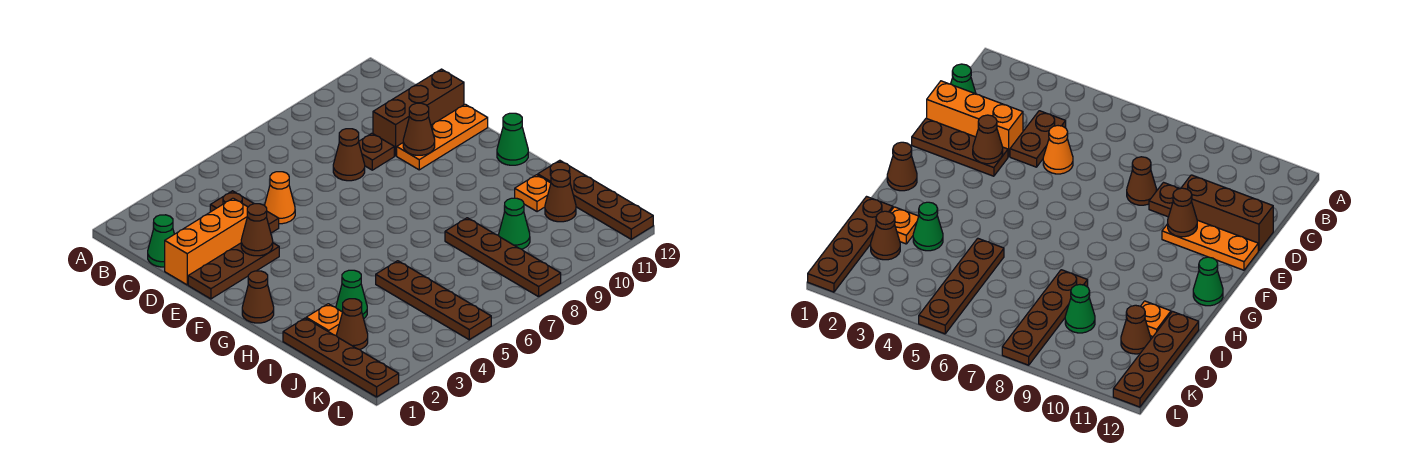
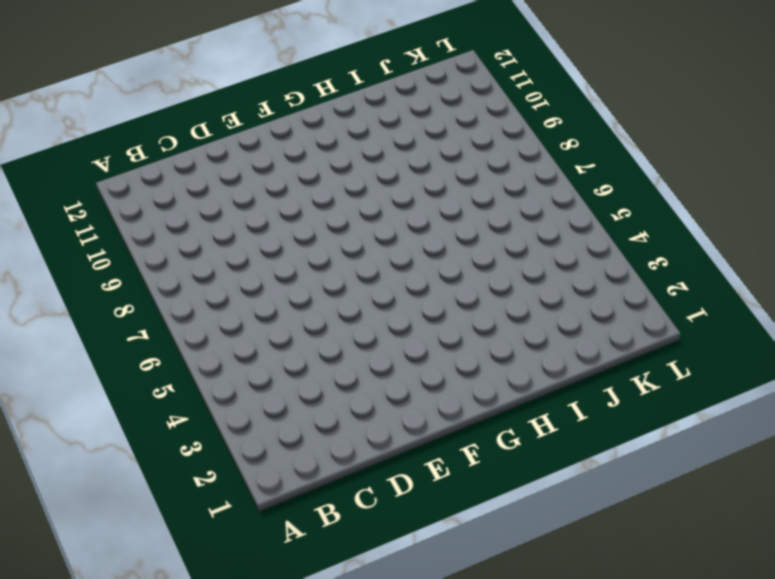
none -> green 1x1 cone [148,215,174,267]
none -> brown 1x2 plate [210,191,279,233]
none -> orange 1x3 brick [165,198,248,285]

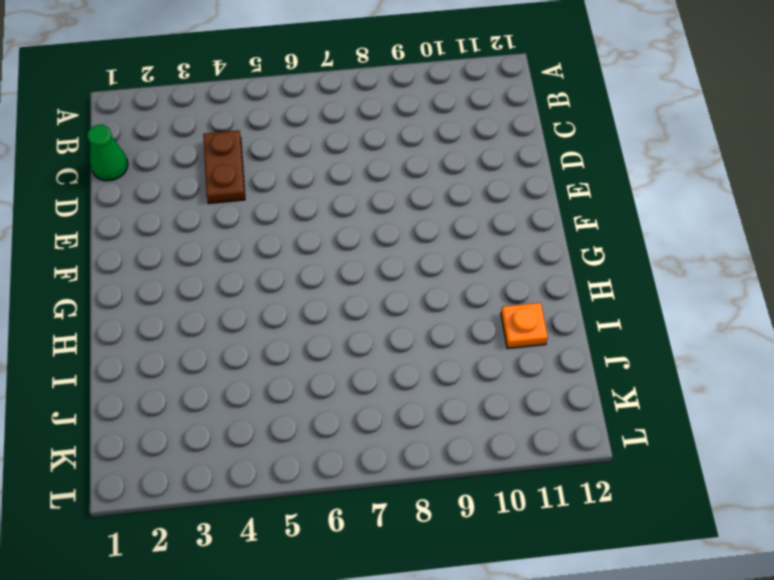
none -> orange 1x3 brick [165,198,248,285]
none -> orange 1x1 cone [265,172,295,224]
none -> brown 1x1 cone [333,129,365,181]

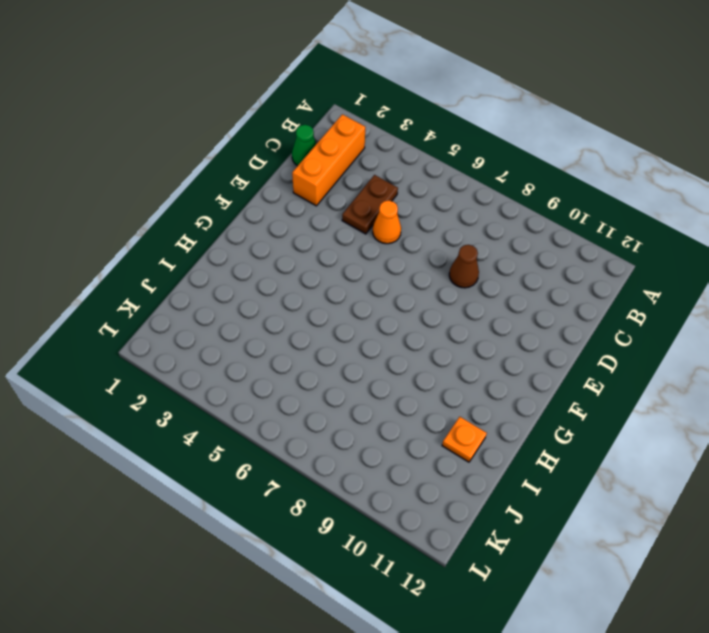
orange 1x3 brick [292,114,365,206] -> orange 1x3 brick turned to [165,198,248,285]
none -> brown 1x1 plate [359,133,394,170]
none -> brown 1x3 brick [373,69,464,156]
none -> brown 1x3 plate [188,243,279,299]

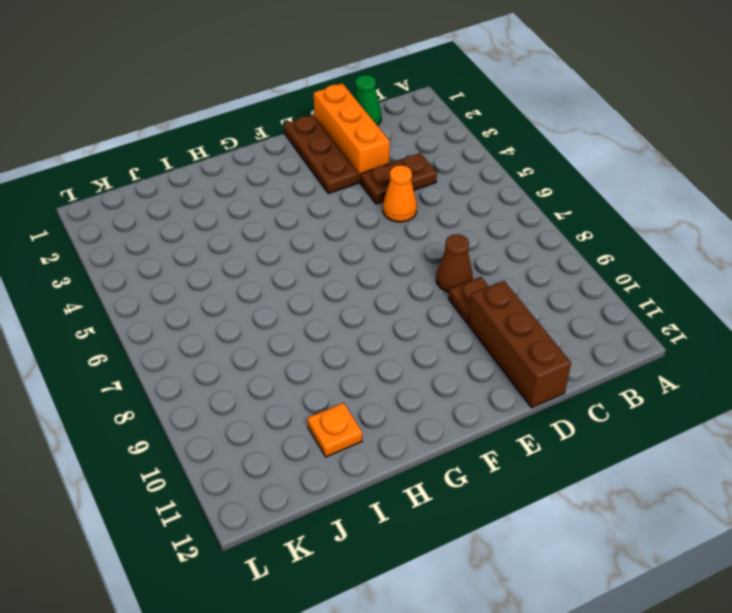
none -> orange 1x3 plate [397,104,488,170]
none -> brown 1x1 cone [242,271,274,323]
none -> green 1x1 cone [497,113,528,165]

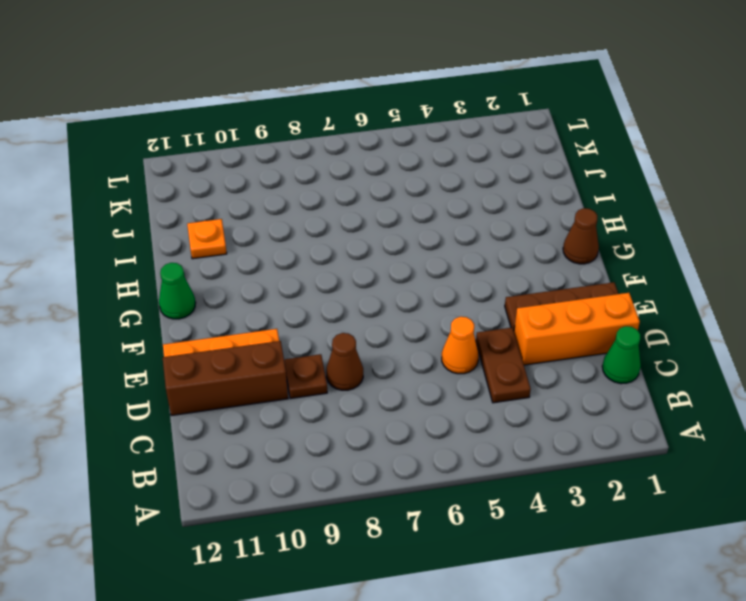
none -> brown 1x4 plate [283,318,399,397]
none -> orange 1x1 plate [306,304,342,336]
none -> green 1x1 cone [336,270,367,319]

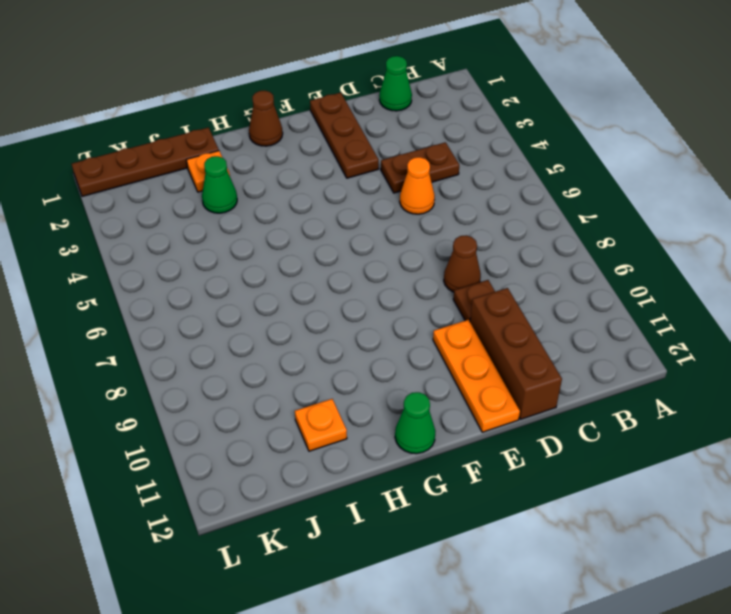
none -> orange 1x3 brick [165,198,248,285]
none -> brown 1x4 plate [376,261,491,340]
none -> brown 1x4 plate [445,218,561,297]

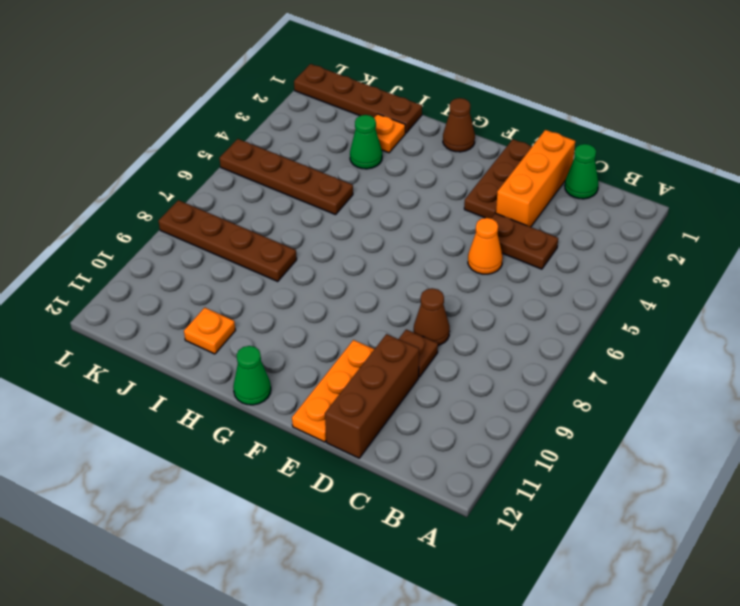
none -> brown 1x4 plate [538,160,653,239]
none -> brown 1x1 cone [337,299,368,350]
none -> green 1x1 cone [499,198,530,249]

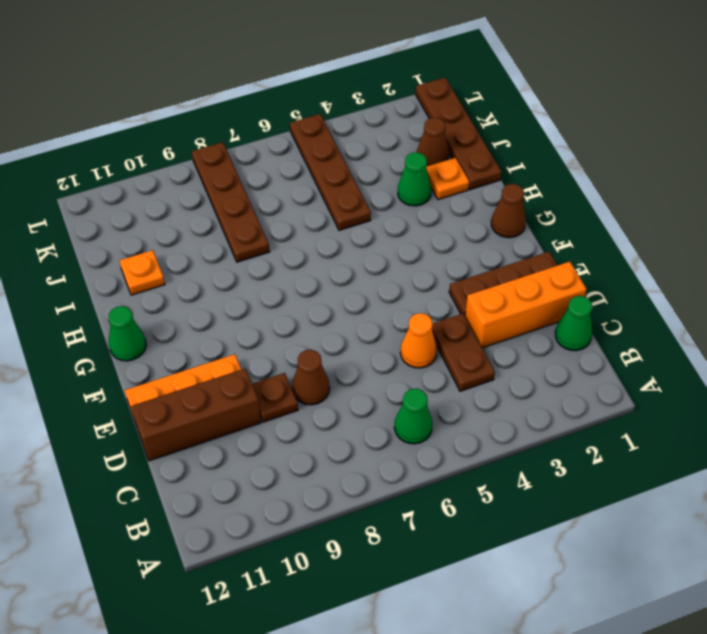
green 1x1 cone [394,389,432,444] -> green 1x1 cone moved to [499,198,530,249]
none -> brown 1x4 plate [538,160,653,239]
none -> brown 1x1 cone [545,170,576,222]
none -> brown 1x1 cone [241,204,273,256]

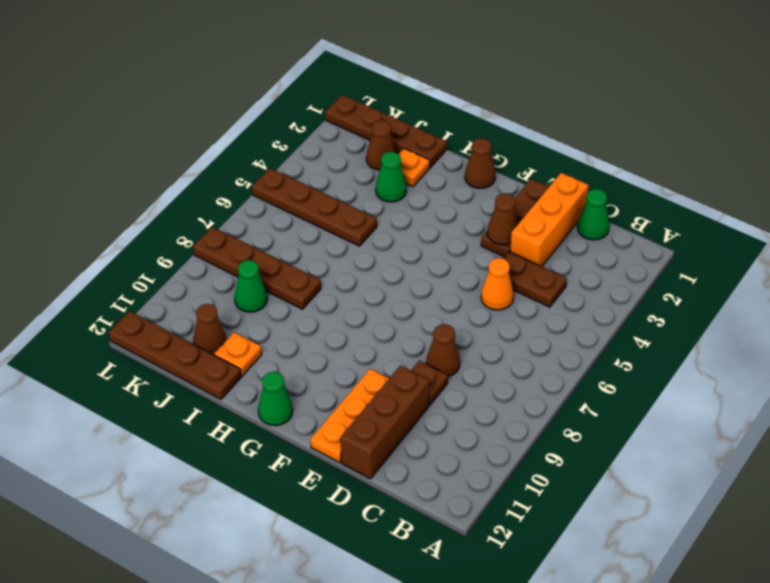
none -> brown 1x1 cone [403,103,435,155]

